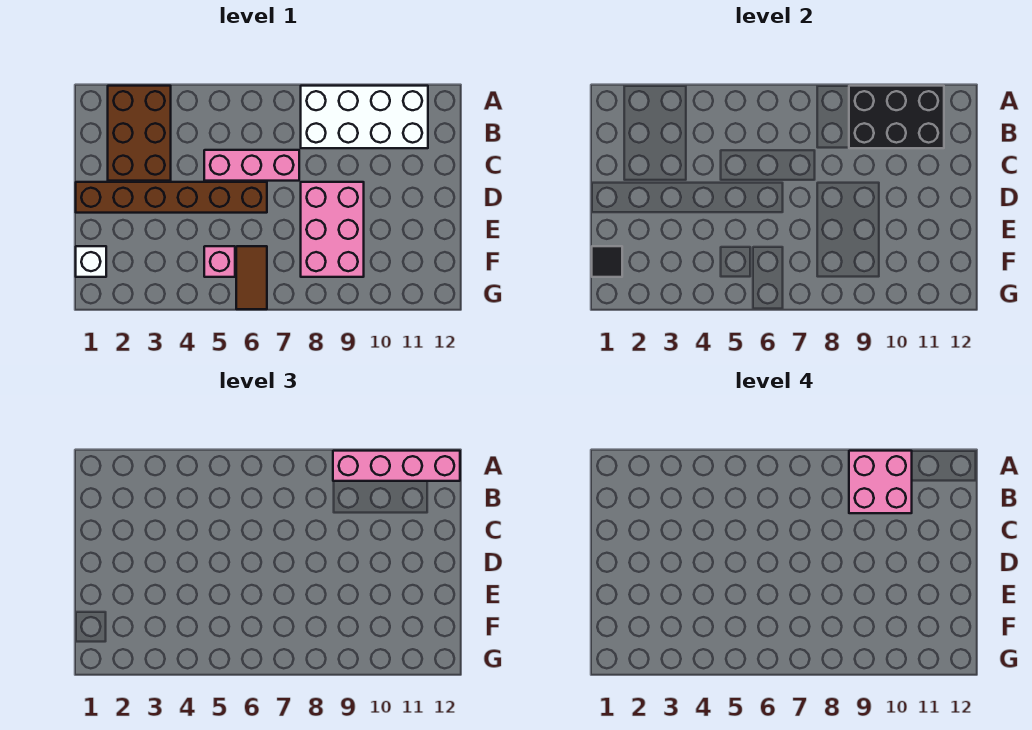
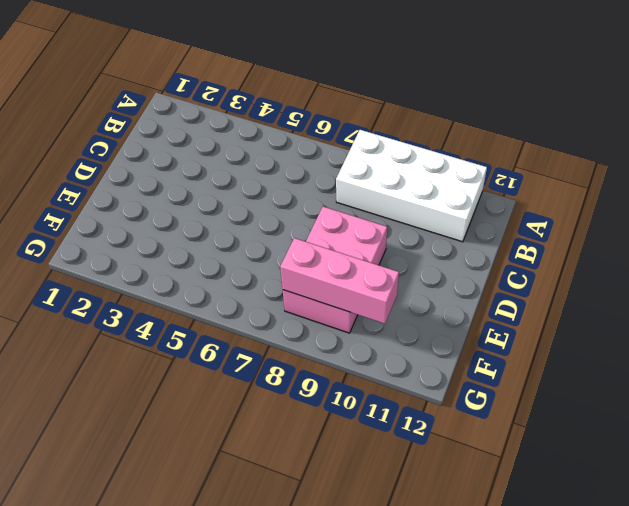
pink 1x3 brick [280,238,399,324] -> pink 1x3 brick moved to [204,150,299,181]
none -> brown 2x3 brick [108,86,171,181]
none -> brown 1x6 brick [76,182,267,213]
none -> white 1x1 brick [76,246,106,277]

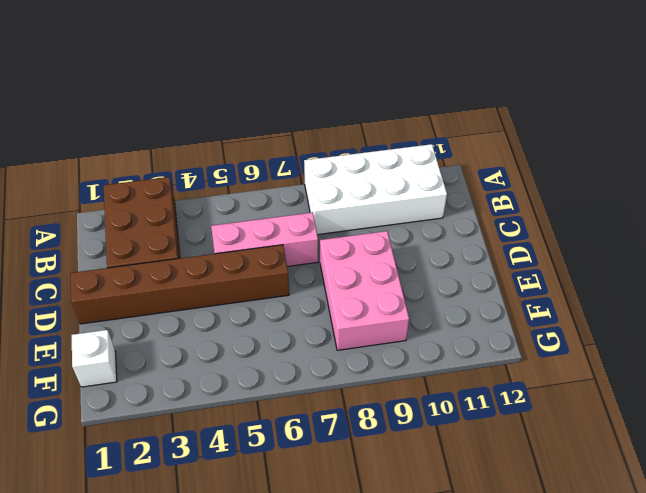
none -> pink 1x1 brick [204,246,235,277]
none -> brown 1x2 tile [236,246,267,309]
none -> black 2x3 brick [849,86,944,148]

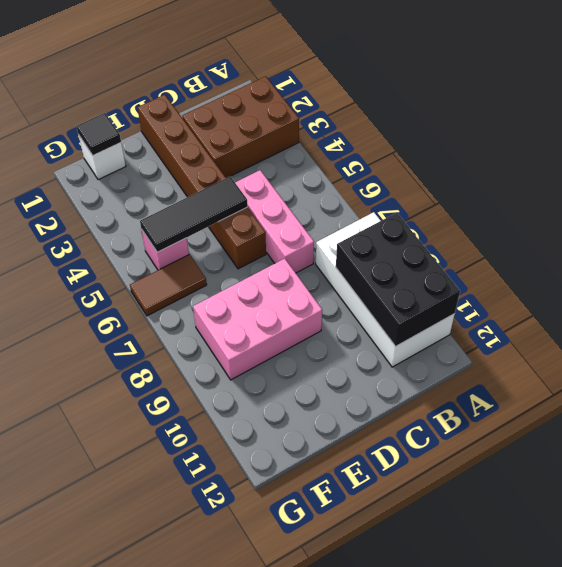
black 1x3 tile [140,177,247,252] -> none
none -> pink 1x4 brick [333,451,460,481]
none -> pink 2x2 brick [849,451,912,513]

